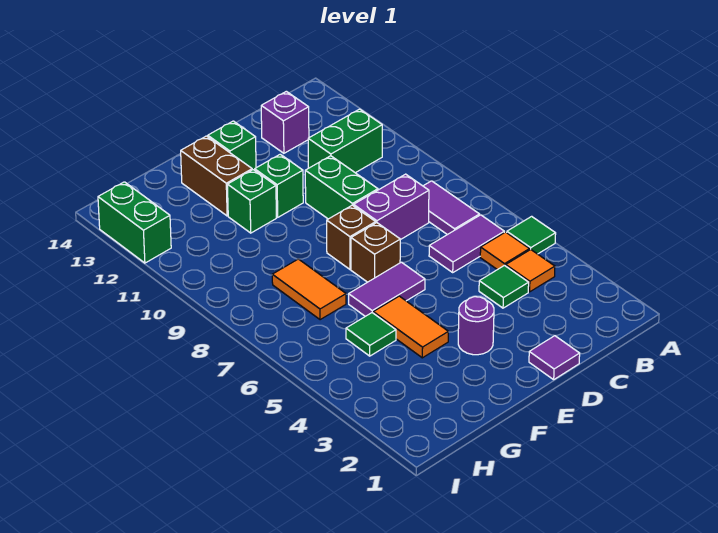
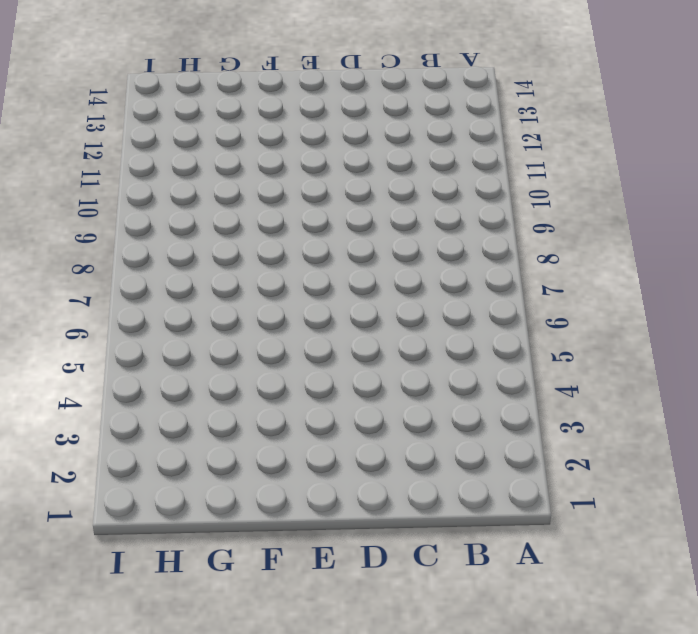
none -> green 1x1 tile [507,216,556,254]
none -> orange 1x1 tile [506,250,555,292]
none -> orange 1x1 tile [480,232,530,270]

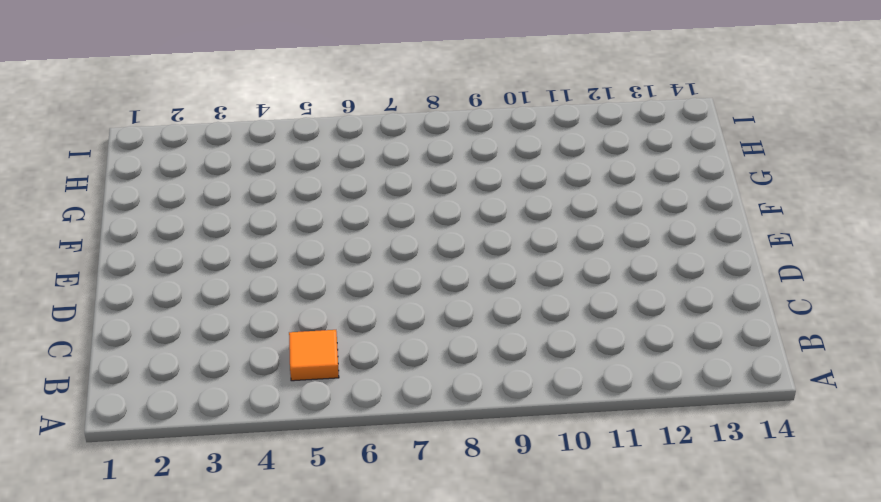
none -> green 1x1 tile [507,216,556,254]
none -> orange 1x1 tile [506,250,555,292]
none -> purple 1x2 tile [429,215,504,272]

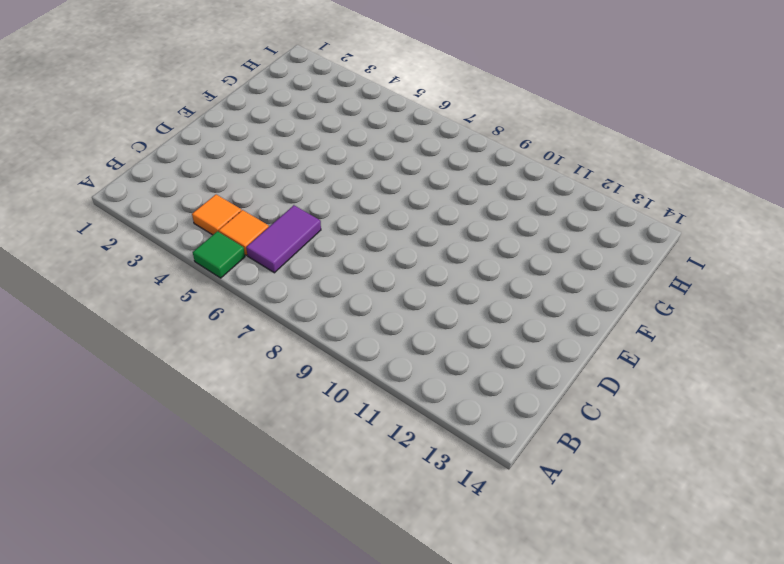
none -> purple 1x2 tile [424,181,480,235]
none -> green 1x2 brick [308,109,382,173]
none -> green 1x1 tile [479,265,529,308]

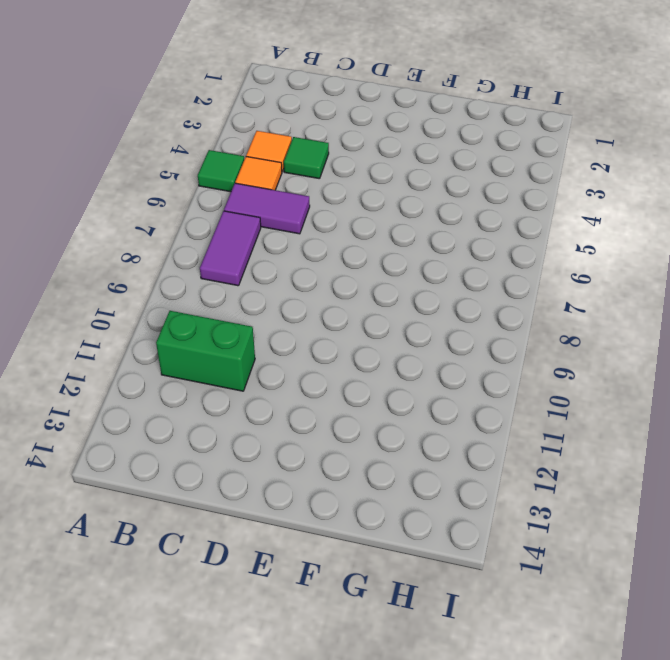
none -> purple 1x2 brick [354,174,429,240]
none -> purple 1x1 brick [261,91,309,153]
none -> purple 1x1 tile [529,336,580,380]

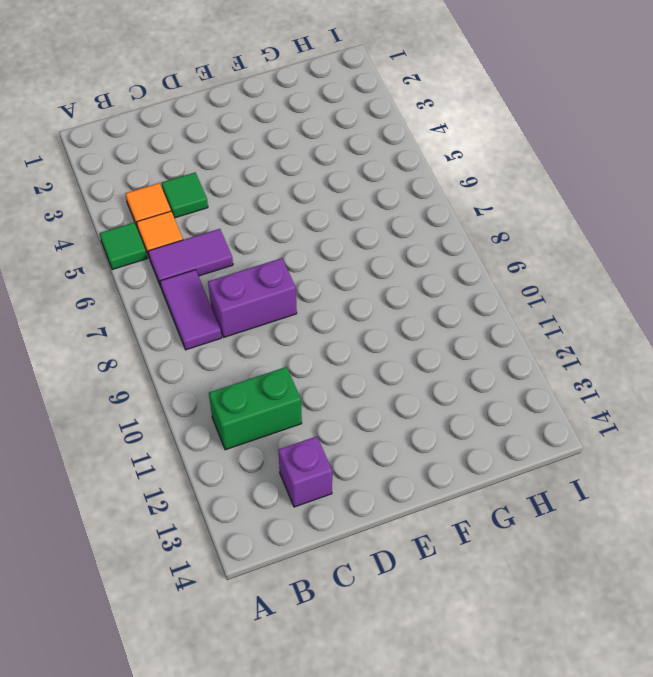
none -> purple 1x1 tile [529,336,580,380]
none -> green 1x2 brick [305,156,378,219]
none -> purple 1x1 round brick [458,297,494,355]

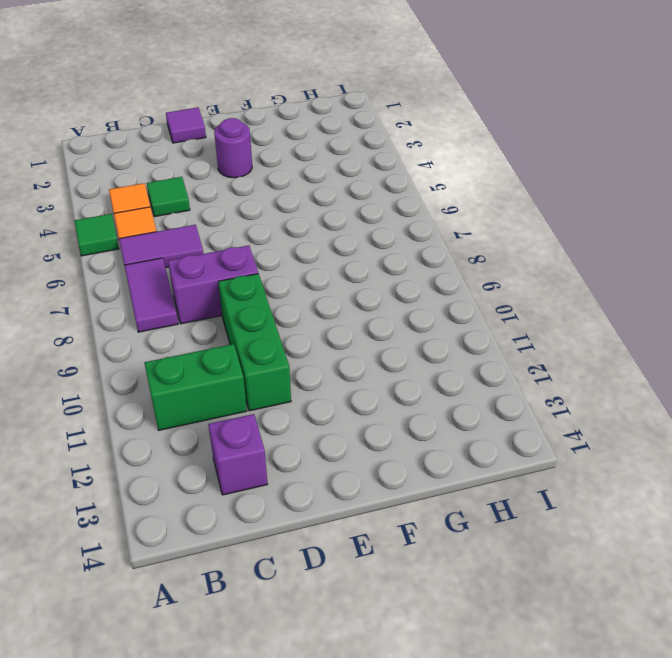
green 1x3 brick [218,274,291,411] -> green 1x2 brick [305,156,378,219]
none -> purple 1x2 tile [349,262,425,316]
none -> brown 1x1 brick [351,223,400,282]
none -> brown 1x1 brick [327,205,376,269]

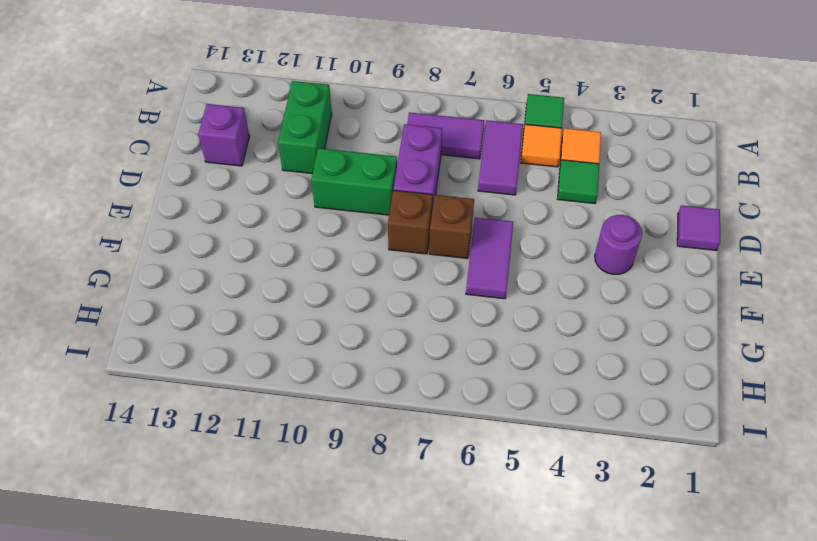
none -> green 1x1 brick [255,154,303,217]
none -> green 1x1 brick [208,121,256,170]
none -> orange 1x2 tile [373,296,448,358]

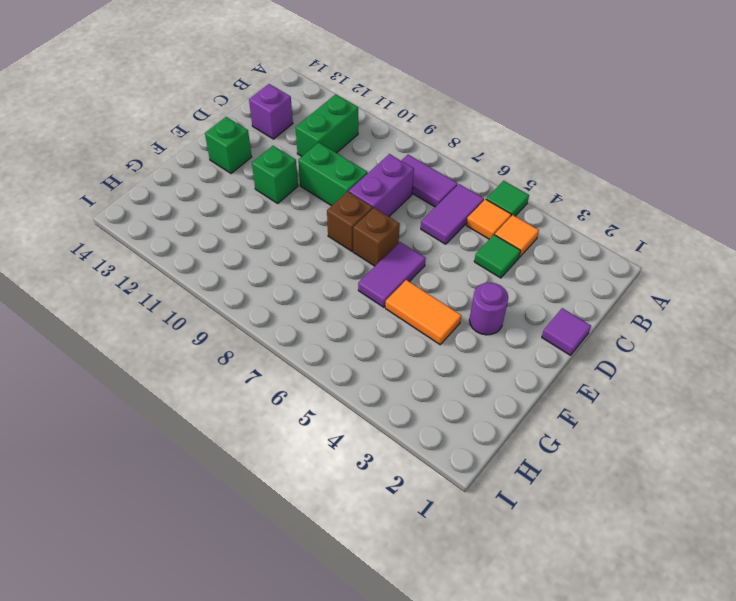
none -> green 1x1 brick [227,170,276,233]
none -> brown 1x2 brick [181,136,252,216]
none -> green 1x1 tile [346,313,396,356]

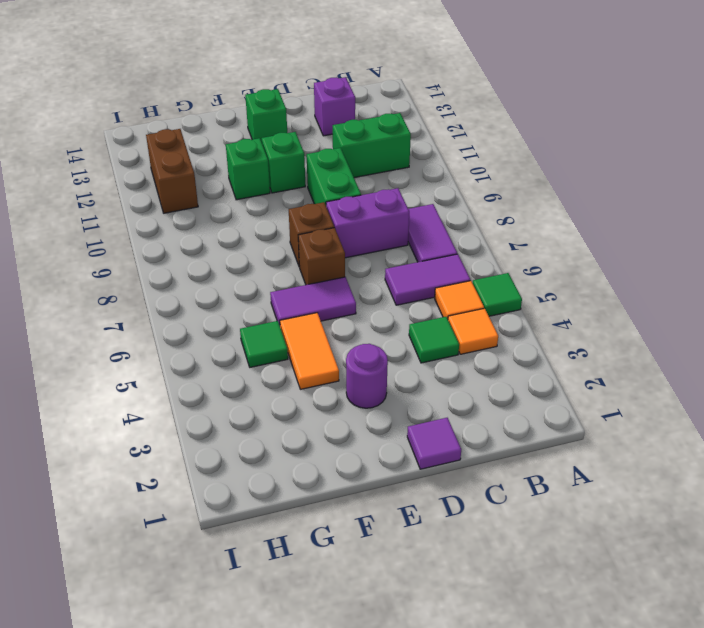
brown 1x2 brick [146,129,198,213] -> brown 1x2 brick moved to [181,136,252,216]
none -> orange 1x2 tile [272,259,346,320]
none -> green 1x2 brick [98,182,171,263]

